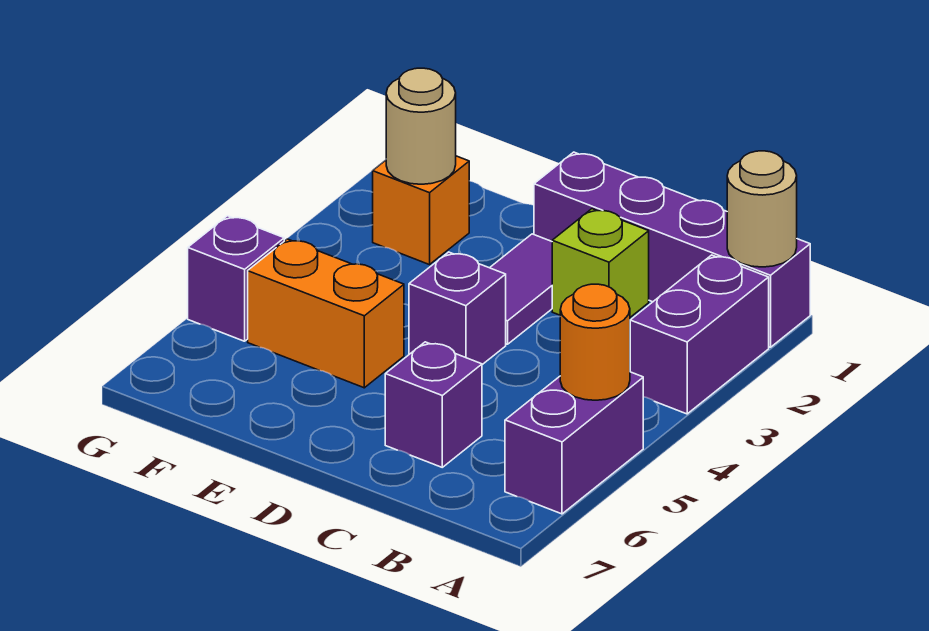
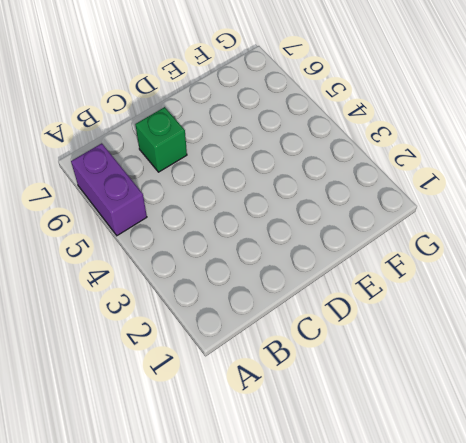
green 1x1 brick [135,107,187,172] -> purple 1x1 brick [385,342,482,467]
none -> purple 1x4 brick [534,152,810,347]
none -> purple 1x2 brick [630,255,769,414]
none -> lime 1x1 brick [552,209,649,317]

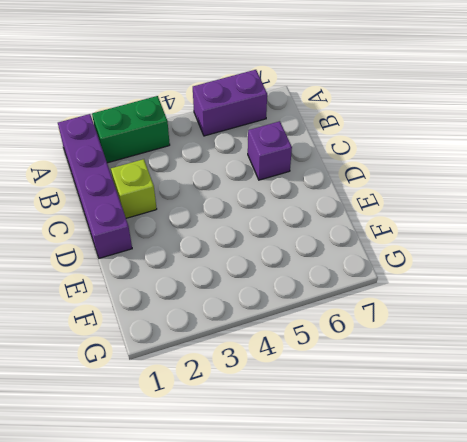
green 1x2 brick [92,96,170,163] -> purple 1x2 brick [630,255,769,414]
none -> purple 1x2 tile [490,234,552,344]
none -> purple 1x1 brick [409,252,506,365]
none -> orange 1x2 brick [248,239,404,388]

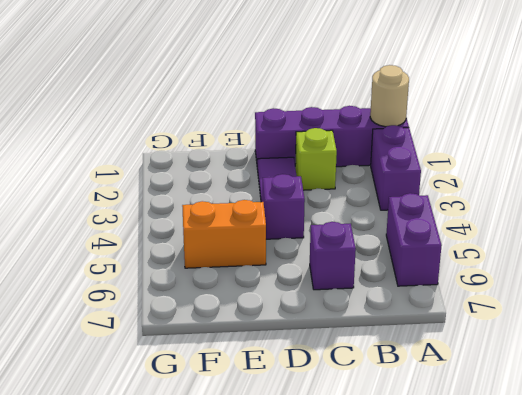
none -> orange 1x1 brick [373,156,469,265]
none -> purple 1x1 brick [188,216,284,341]
none -> orange 1x1 round brick [560,284,630,400]

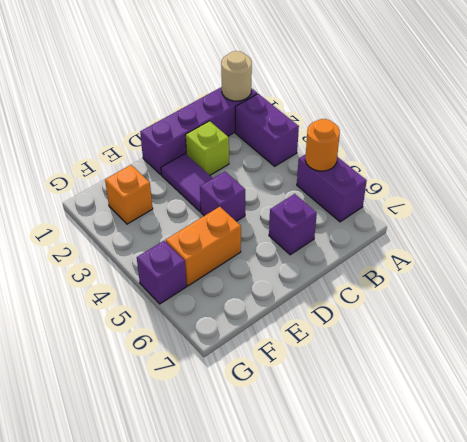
none -> tan 1x1 round brick [386,68,456,184]

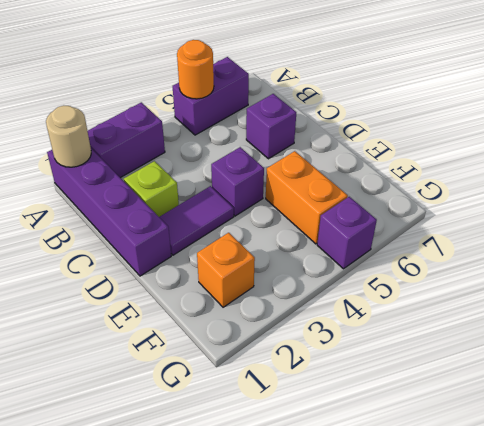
none -> tan 1x1 round brick [386,68,456,184]

